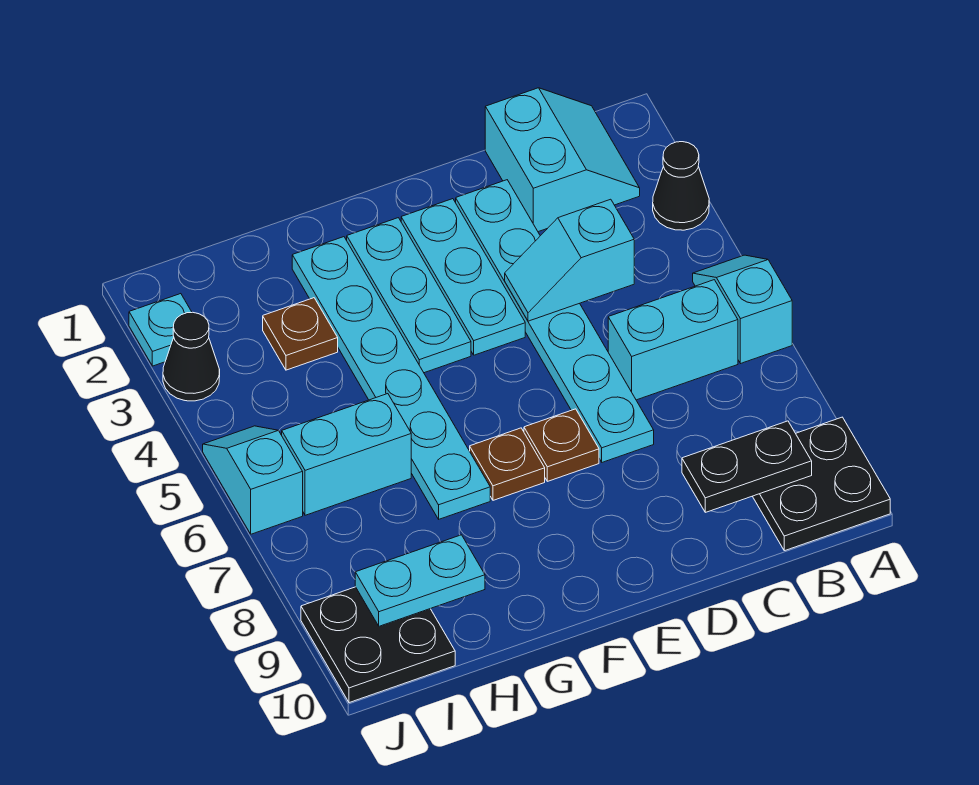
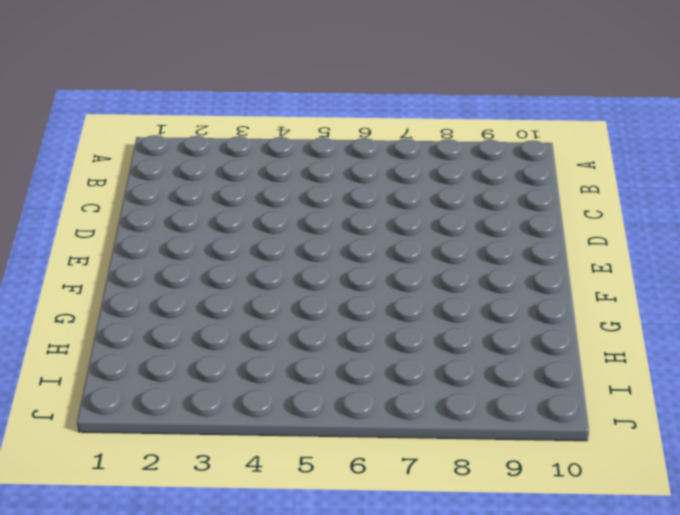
none -> black 1x1 cone [653,142,709,230]
none -> cyan 1x2 slope [693,255,792,363]
none -> black 2x2 plate [753,417,890,551]

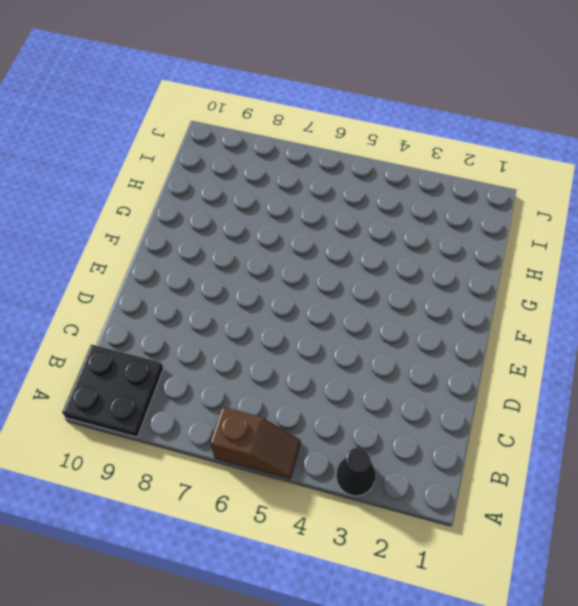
brown 1x2 slope [210,407,301,479] -> cyan 1x2 slope [693,255,792,363]
none -> cyan 2x2 slope [485,88,640,232]
none -> cyan 1x2 brick [608,280,738,400]
none -> cyan 1x6 plate [456,180,654,462]

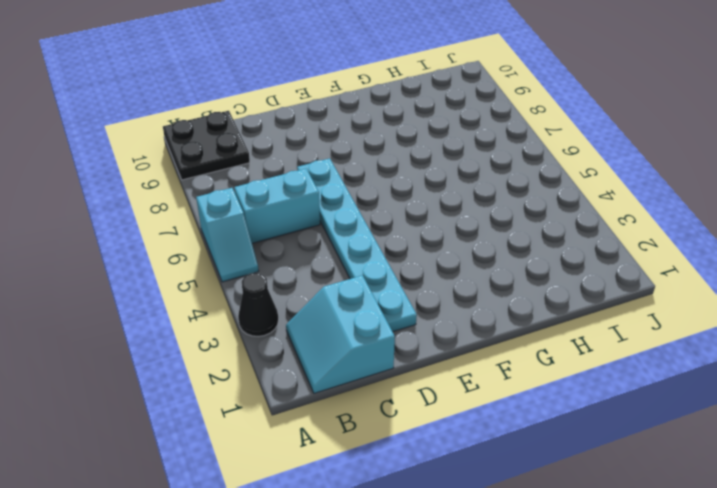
none -> cyan 1x3 plate [401,199,525,355]
none -> brown 1x1 plate [524,409,599,481]
none -> cyan 1x3 plate [347,218,471,373]

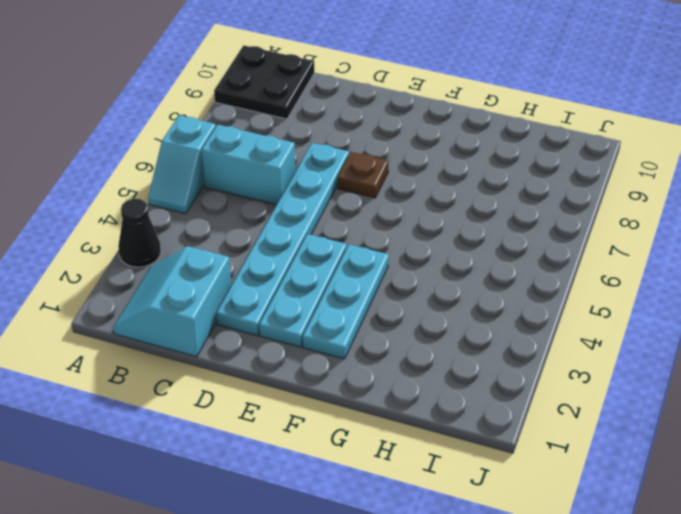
none -> brown 1x1 plate [470,428,545,500]
none -> cyan 1x6 plate [292,237,490,519]
none -> brown 1x1 plate [263,298,338,370]

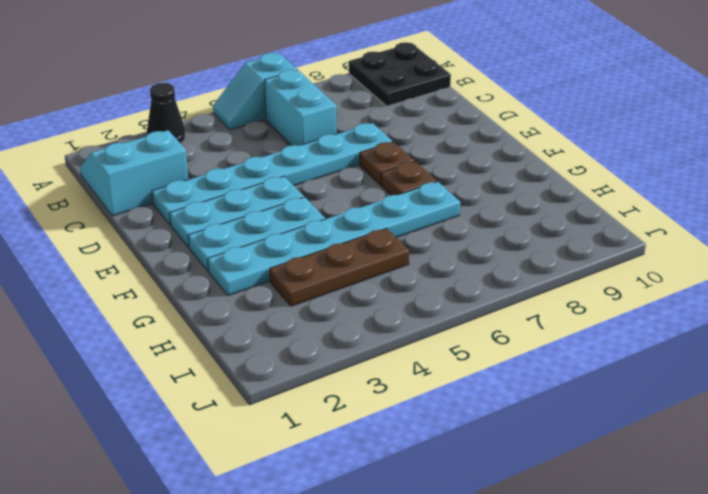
brown 1x3 plate [270,228,409,306] -> brown 1x1 plate [263,298,338,370]
none -> cyan 1x2 brick [282,394,411,515]
none -> black 2x2 plate [301,587,455,703]
none -> cyan 1x1 plate [129,294,192,366]

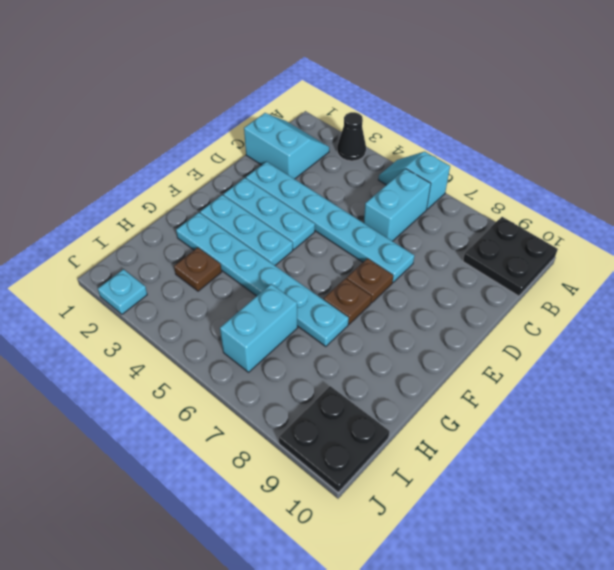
none -> black 1x1 cone [163,312,220,401]
none -> cyan 1x2 slope [203,426,303,534]
none -> black 1x2 plate [682,421,812,512]

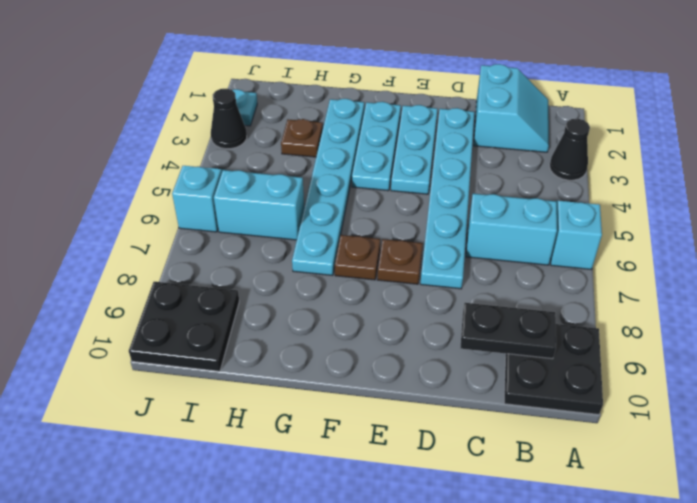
none -> cyan 1x2 slope [505,199,634,321]
none -> cyan 1x2 plate [355,535,485,626]

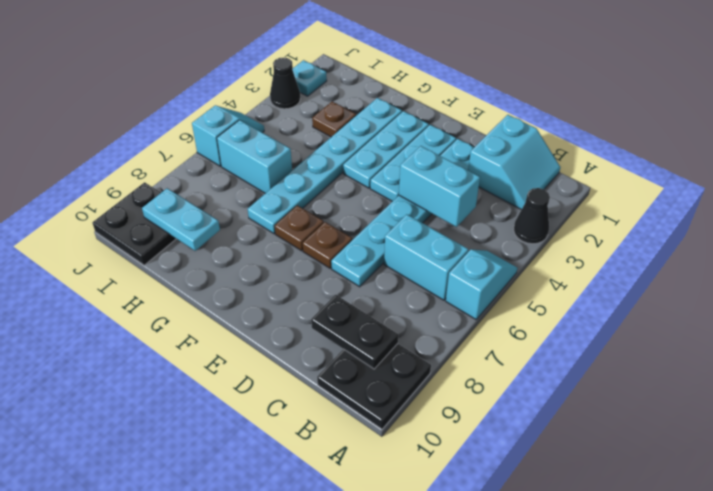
cyan 1x2 brick [399,146,480,227] -> cyan 1x2 slope [505,199,634,321]

